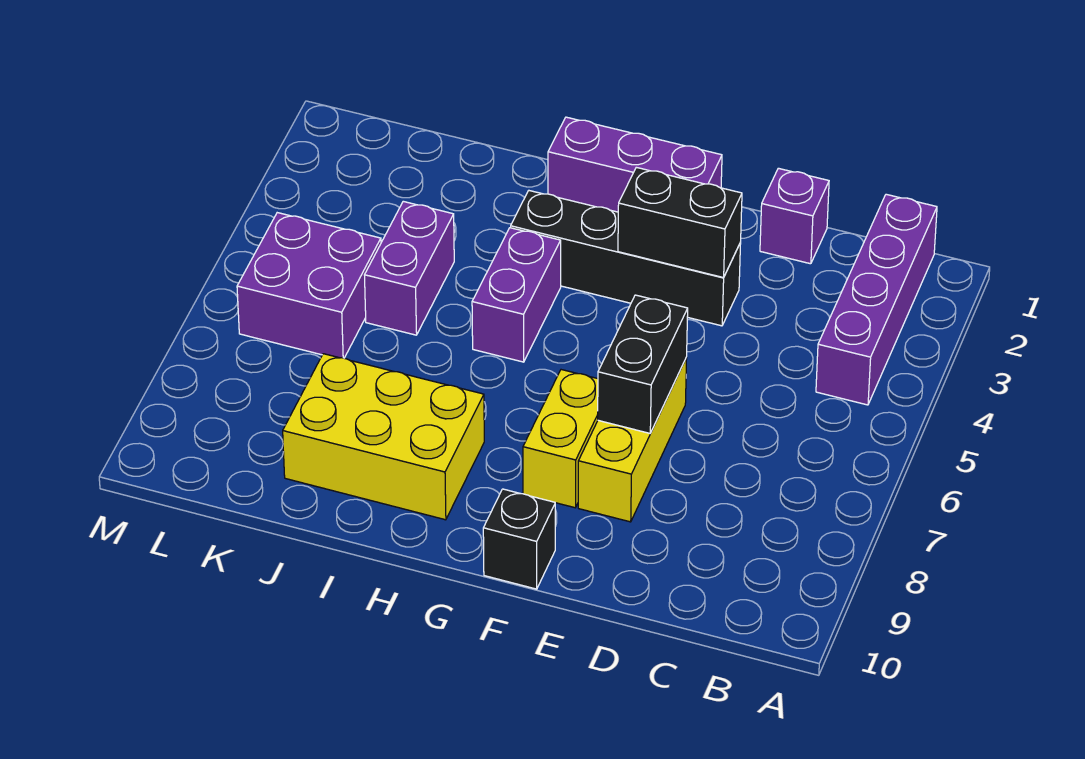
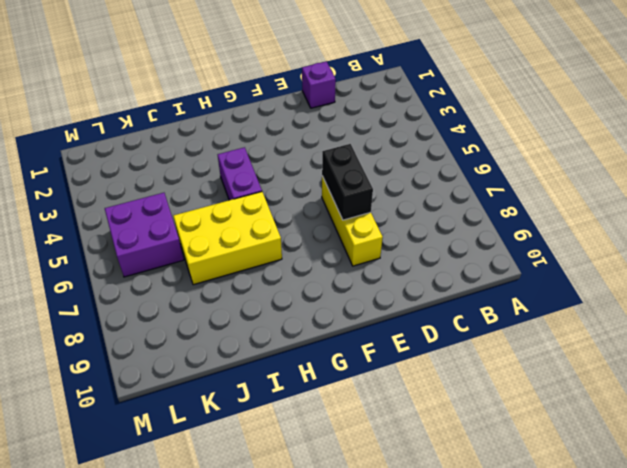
yellow 2x3 brick [173,192,282,285] -> yellow 2x3 brick moved to [283,354,484,520]
none -> purple 1x4 brick [816,194,937,405]
none -> black 1x4 brick [511,191,741,326]
none -> purple 1x3 brick [548,117,722,212]

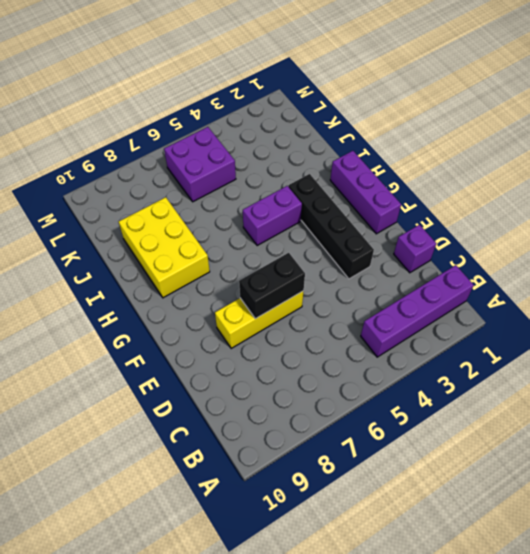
none -> yellow 1x2 brick [523,370,598,508]
none -> black 1x1 brick [483,489,555,589]
none -> purple 1x2 brick [365,201,454,335]

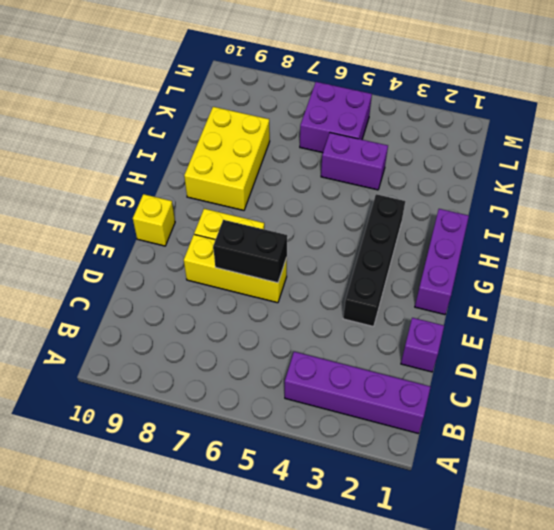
yellow 1x1 brick [133,194,175,246] -> black 1x1 brick [483,489,555,589]
none -> purple 1x2 brick [472,228,561,362]
none -> black 1x2 brick [618,167,742,278]

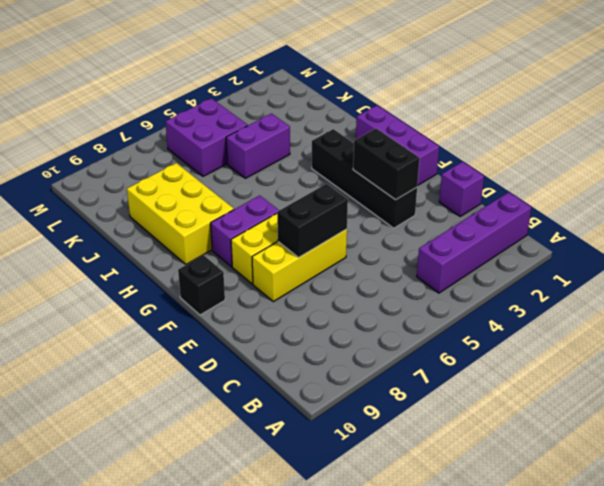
purple 1x2 brick [211,195,279,267] -> purple 1x2 brick moved to [472,228,561,362]

